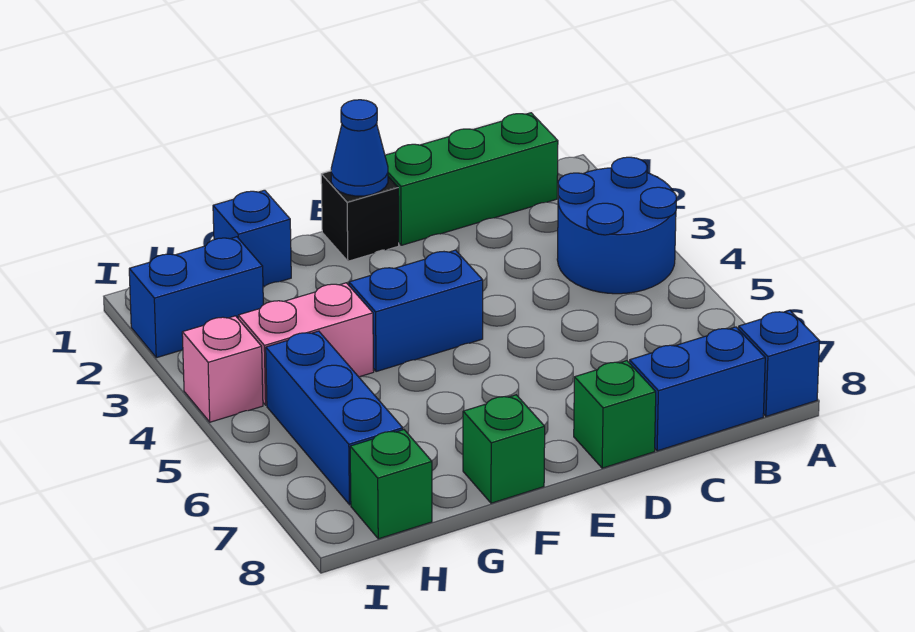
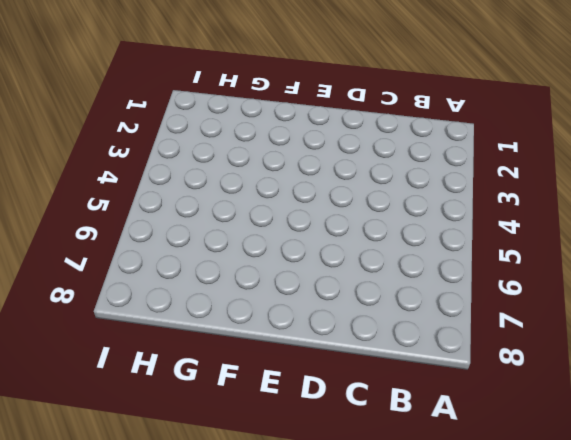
none -> blue 2x2 round brick [557,157,676,294]
none -> blue 1x1 brick [738,310,819,416]
none -> green 1x3 brick [385,113,558,245]

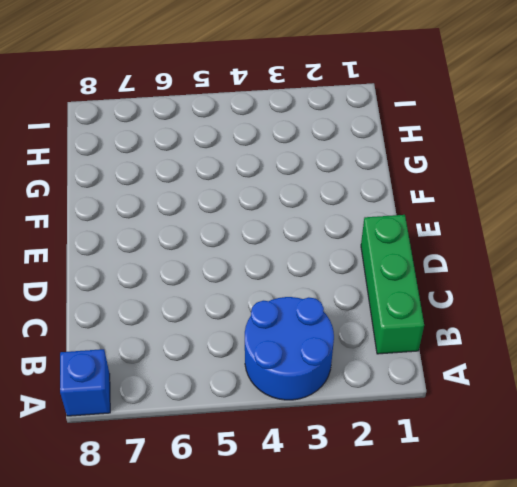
none -> blue 1x2 brick [630,327,765,451]
none -> green 1x1 brick [574,361,656,468]
none -> black 1x1 brick [321,171,399,261]

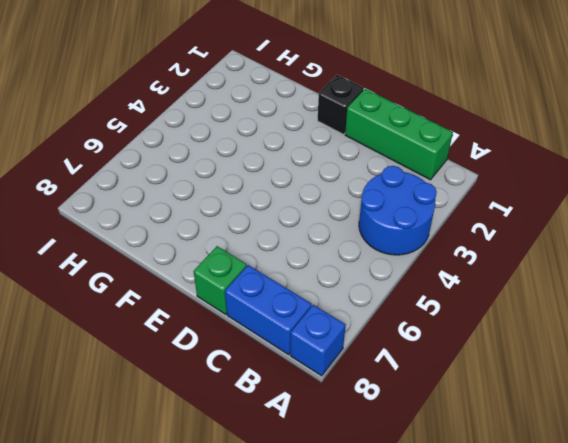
none -> blue 1x2 brick [349,250,483,372]
none -> green 1x1 brick [463,395,545,503]
none -> blue 1x1 brick [213,190,291,286]

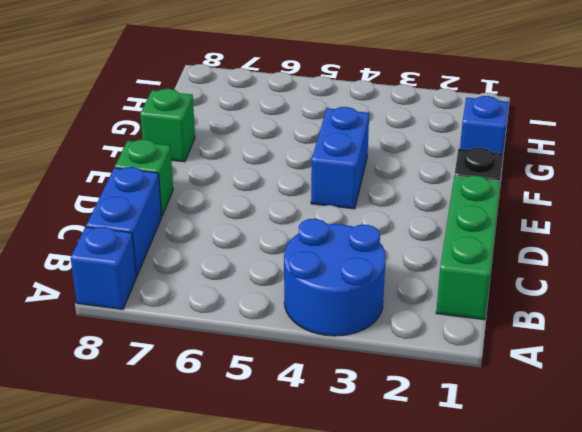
none -> pink 1x2 brick [238,283,374,405]
none -> blue 1x2 brick [129,237,263,358]
none -> blue 1x3 brick [266,331,403,505]

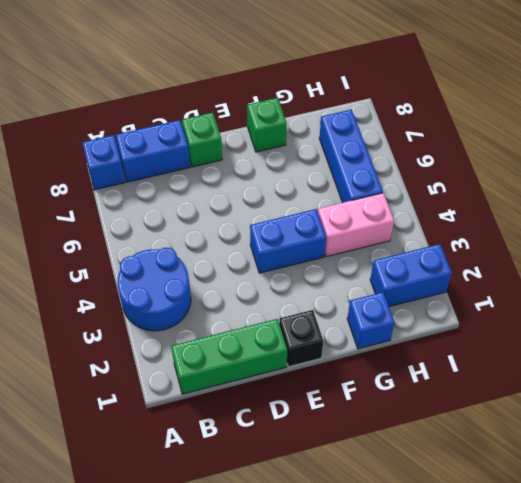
none -> green 1x1 brick [350,430,432,539]
none -> pink 1x1 brick [182,316,263,422]
none -> blue 1x1 cone [331,100,388,196]

